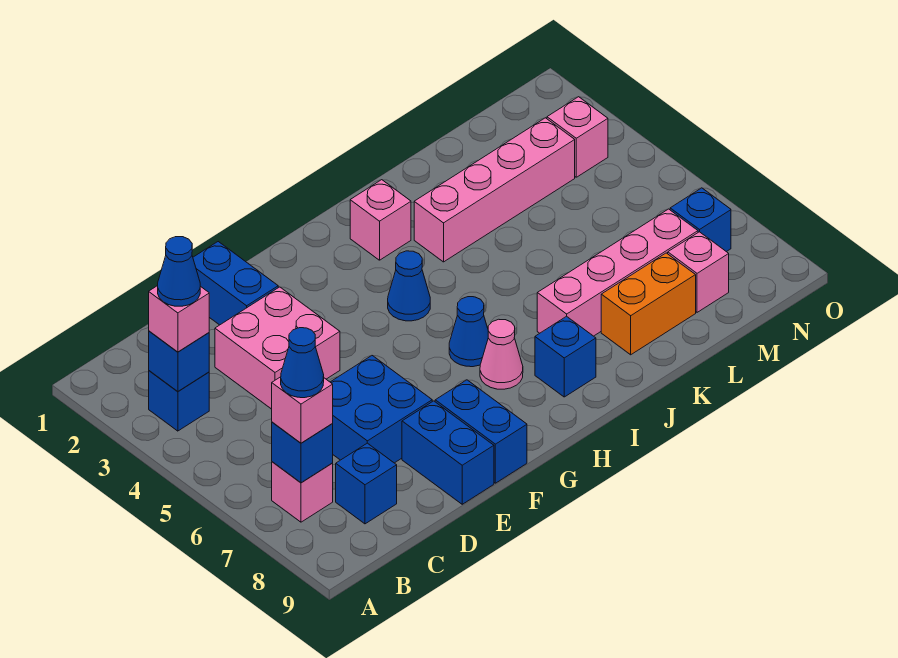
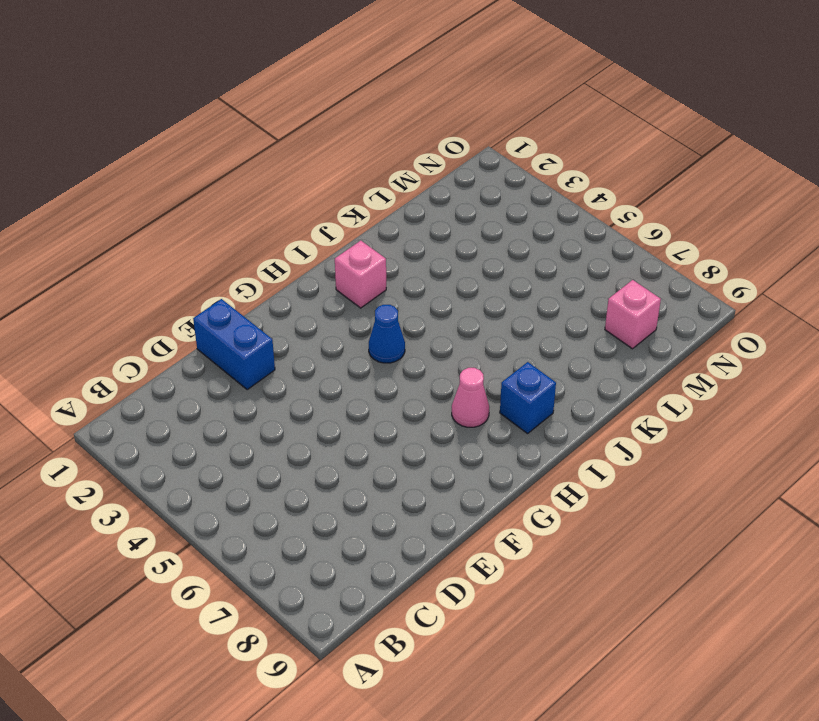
none -> blue 1x1 brick [149,371,209,431]
none -> pink 1x1 brick [272,462,333,522]
none -> blue 1x1 brick [336,443,397,524]

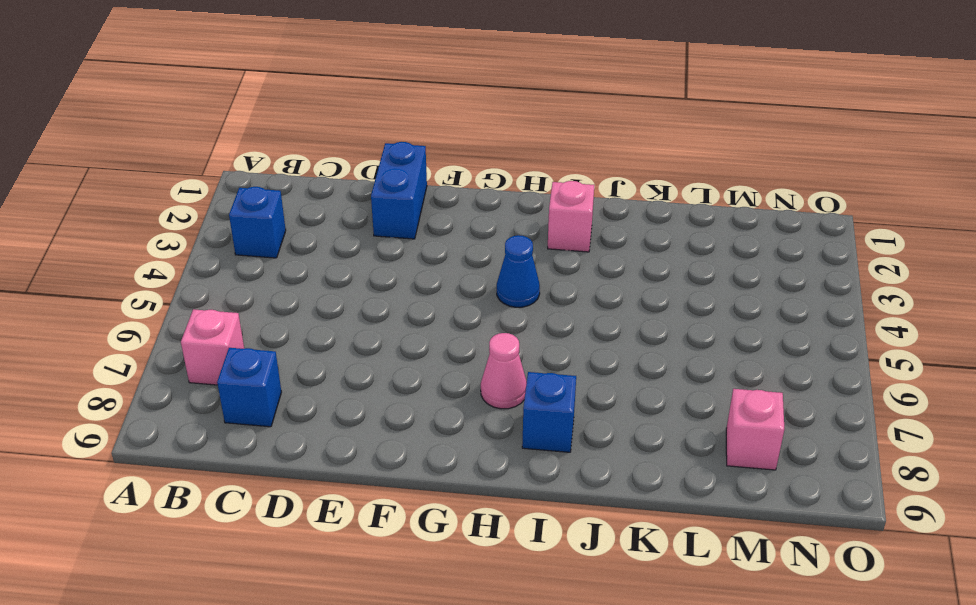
none -> pink 2x2 brick [215,287,340,409]
none -> blue 2x2 brick [330,356,432,463]
none -> blue 1x2 brick [402,401,494,504]

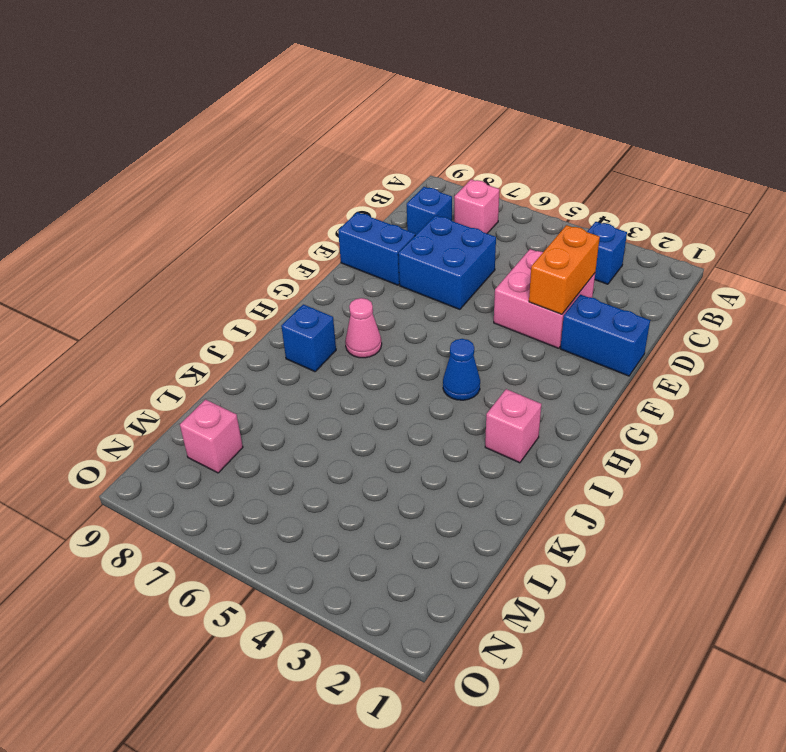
orange 1x2 brick [529,225,600,314] -> orange 1x2 brick moved to [601,253,696,355]
none -> blue 1x2 brick [435,380,527,483]
none -> blue 1x1 cone [449,297,488,367]
none -> pink 1x4 brick [414,118,575,262]

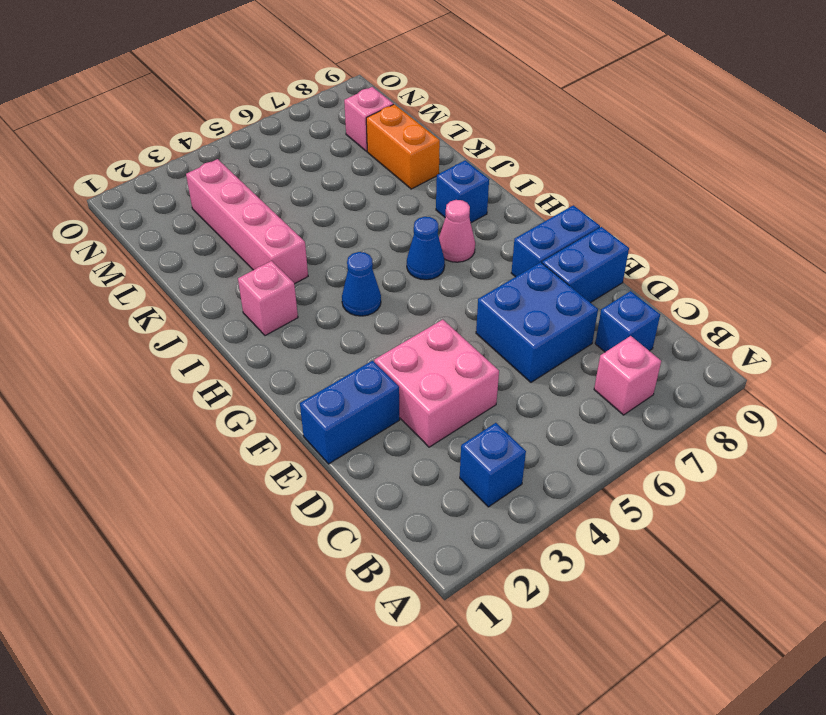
none -> pink 1x4 brick [537,209,698,336]
none -> pink 1x1 brick [547,97,608,177]
none -> blue 1x1 brick [670,188,731,252]

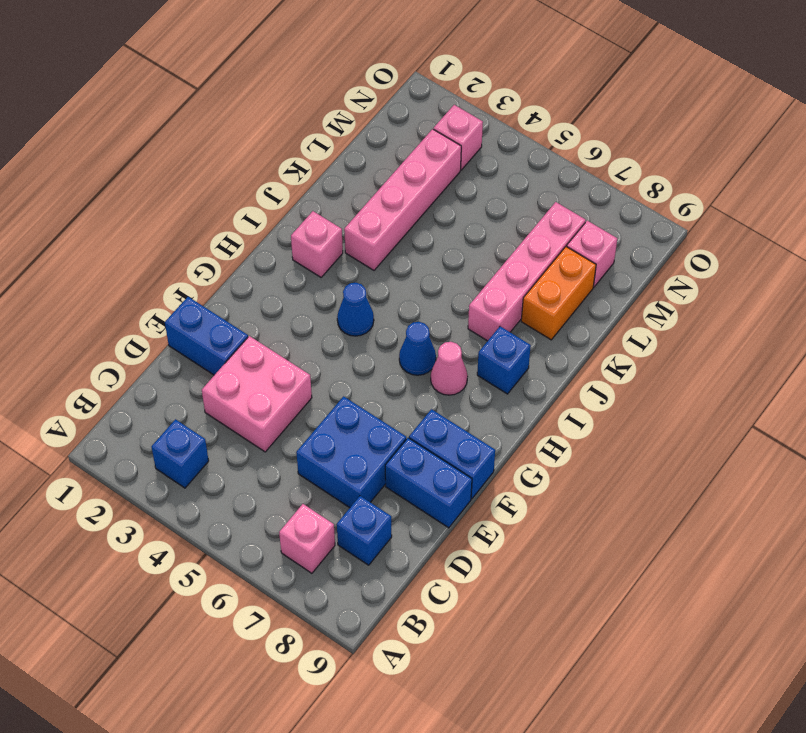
none -> blue 1x1 brick [670,188,731,252]
none -> blue 1x1 brick [149,331,209,391]
none -> blue 1x1 brick [272,422,333,483]

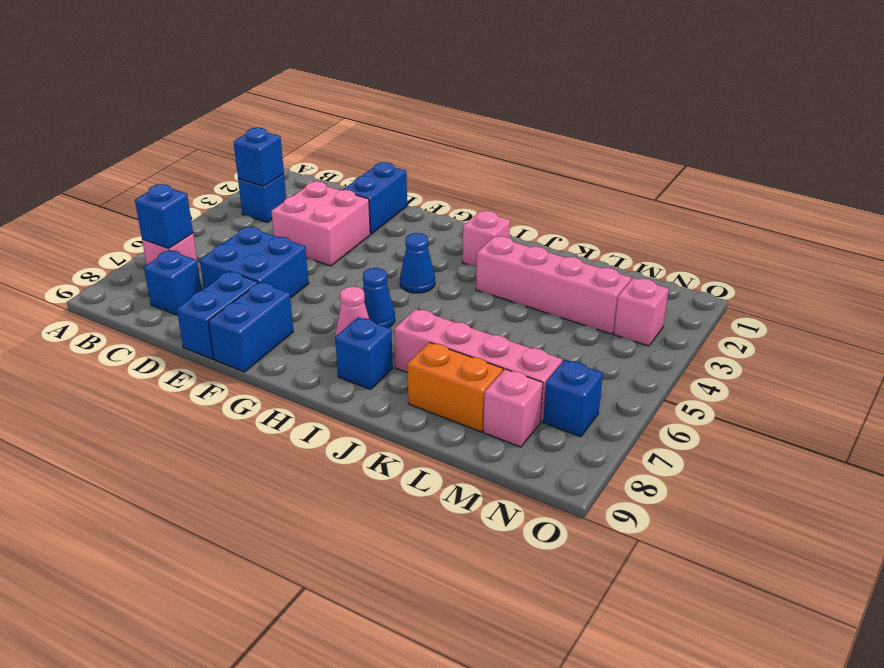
none -> pink 1x1 brick [149,286,209,352]
none -> pink 1x1 brick [272,377,333,443]
none -> blue 1x1 cone [158,237,200,306]

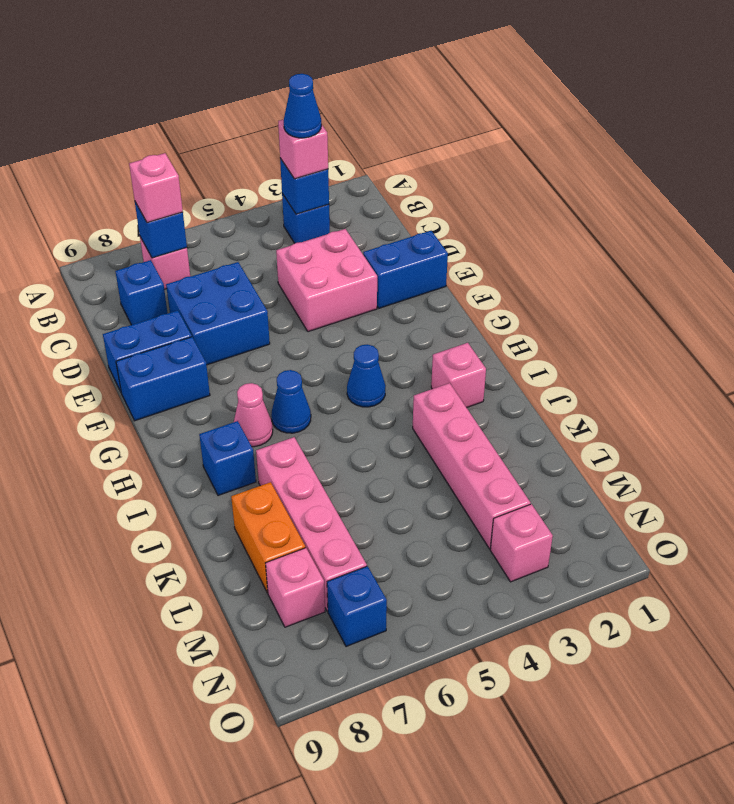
none -> blue 1x1 cone [281,328,324,398]

